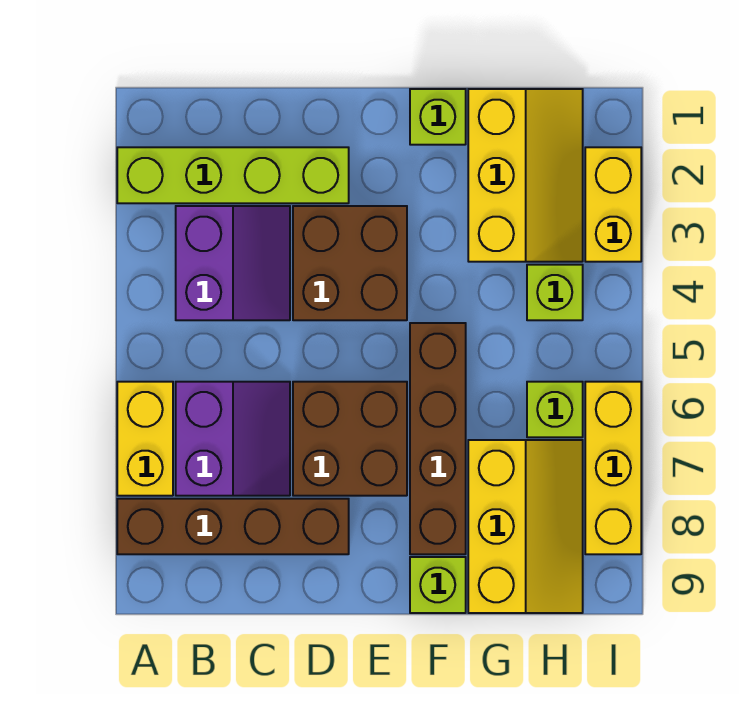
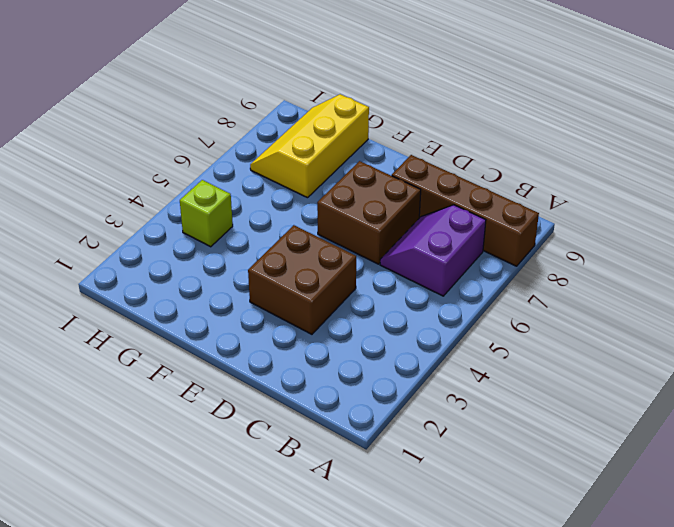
none -> lime 1x4 brick [117,147,349,203]
none -> yellow 1x2 brick [117,382,173,496]
none -> purple 2x2 slope [176,206,290,320]

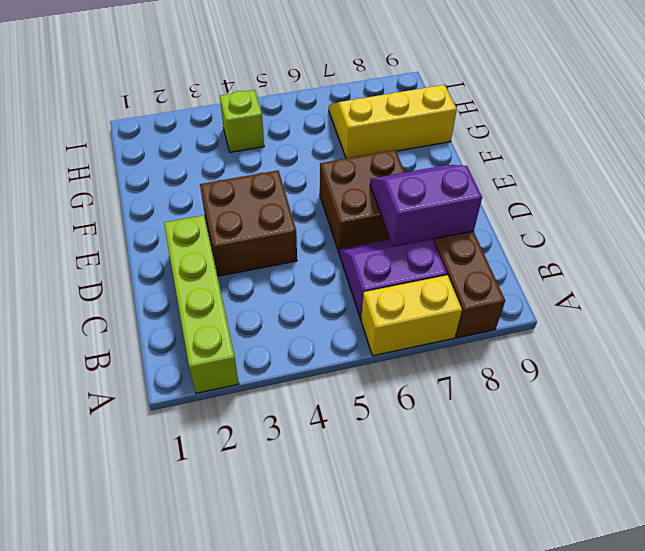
purple 2x2 slope [370,165,482,246] -> purple 2x2 slope moved to [176,206,290,320]
none -> lime 1x1 brick [410,89,466,145]
none -> brown 1x4 brick [410,323,466,554]
none -> lime 1x1 brick [410,557,466,613]

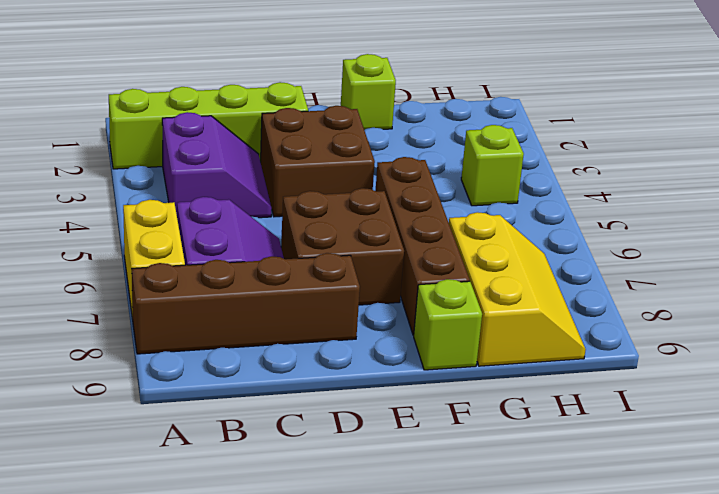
none -> yellow 2x3 slope [468,89,583,262]
none -> lime 1x1 brick [527,382,583,437]
none -> yellow 1x2 brick [585,147,641,262]

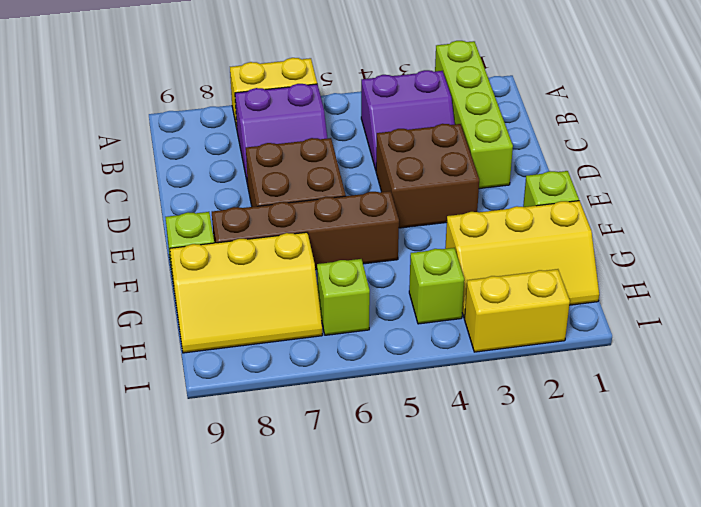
none -> brown 1x4 brick [117,499,349,554]
none -> yellow 1x3 brick [585,382,641,554]

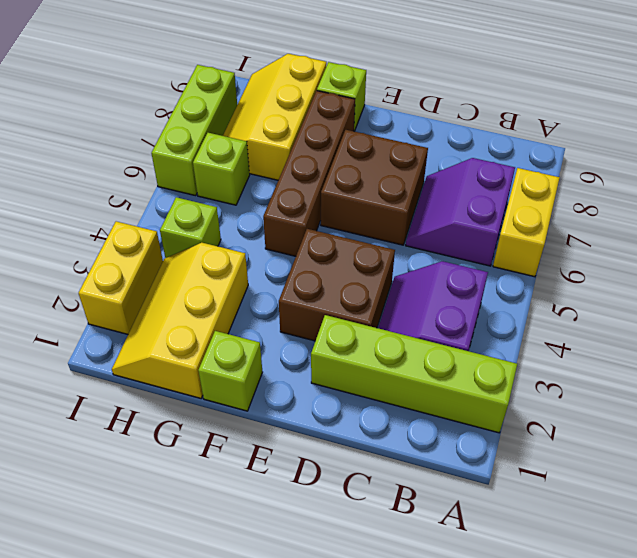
lime 1x3 brick [151,65,237,196] -> yellow 1x3 brick [585,382,641,554]
none -> brown 1x4 brick [117,499,349,554]

